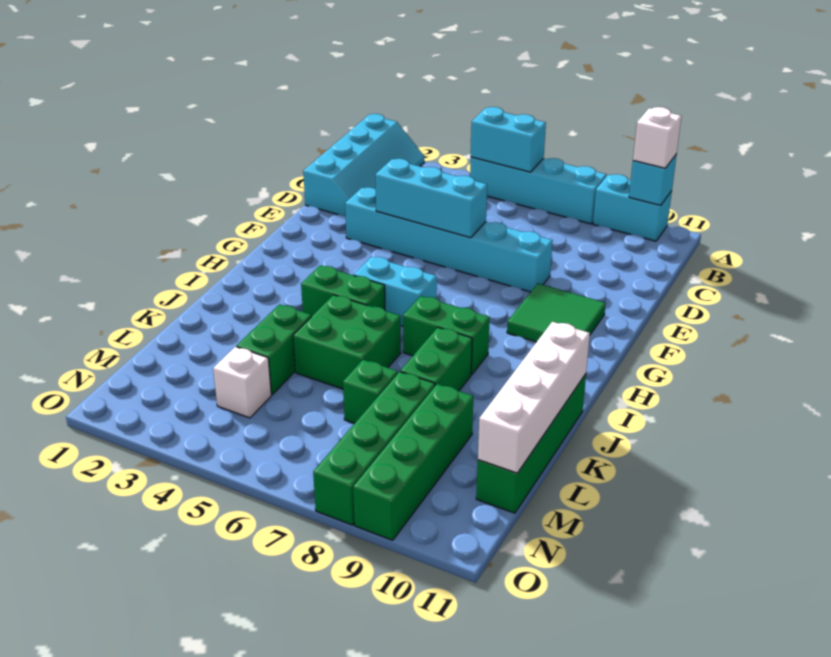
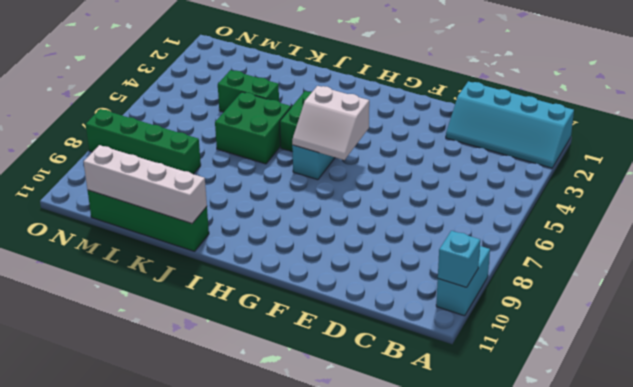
white 2x2 slope [292,86,369,160] -> none
none -> cyan 1x4 brick [470,157,606,224]
none -> cyan 1x6 brick [345,187,553,292]
none -> green 2x2 tile [507,283,606,342]

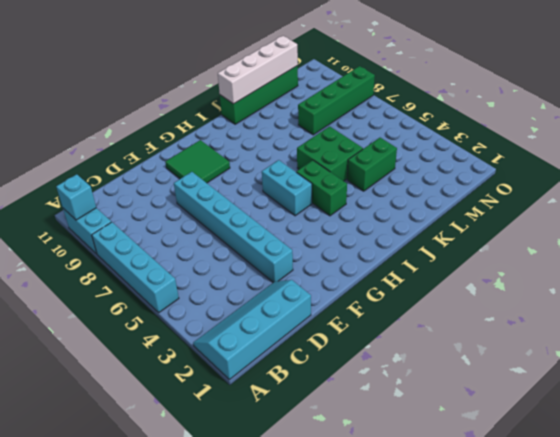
none -> green 1x2 brick [403,296,490,375]
none -> green 1x2 brick [400,327,472,391]
none -> green 1x1 brick [343,360,398,423]

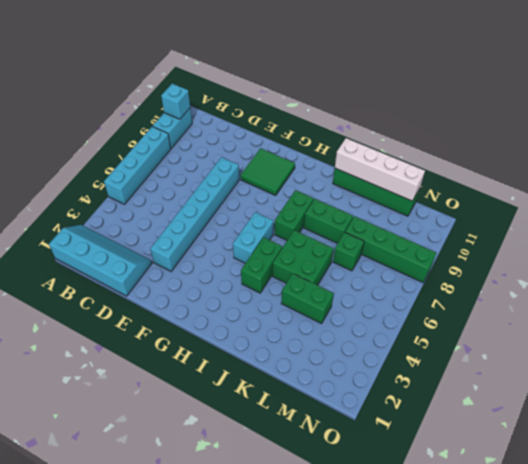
none -> green 1x4 brick [353,384,473,540]
none -> white 1x1 brick [213,347,271,418]
none -> cyan 1x2 brick [471,107,546,172]

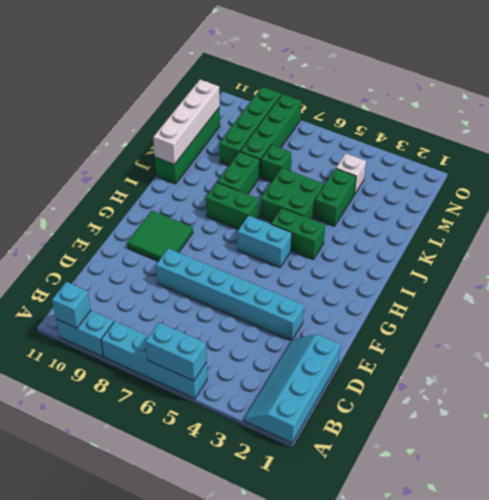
none -> cyan 1x3 brick [375,159,487,238]
none -> white 1x1 brick [633,107,681,168]

